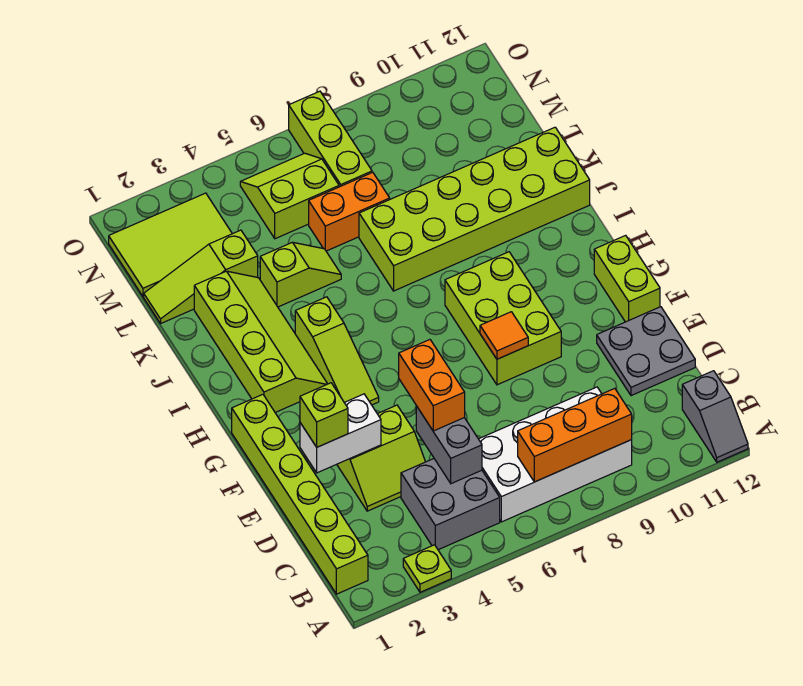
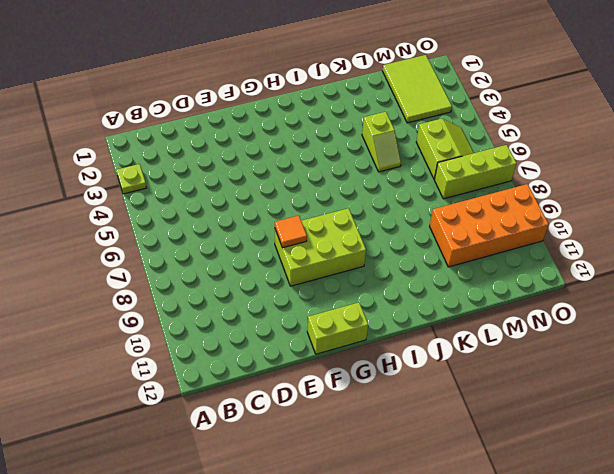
orange 2x4 brick [430,184,549,267] -> none
none -> grey 1x2 slope [682,371,748,462]
none -> lime 1x6 brick [232,394,368,594]
none -> grey 2x2 brick [401,459,500,550]

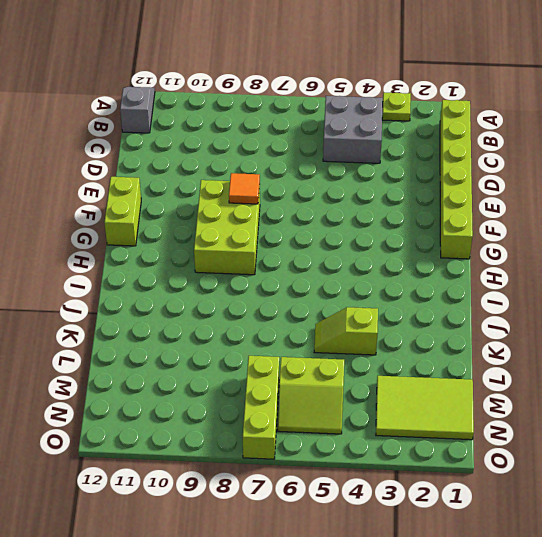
none -> white 2x4 brick [479,387,632,522]
none -> lime 2x2 slope [337,405,425,511]
none -> grey 2x2 plate [597,307,695,396]

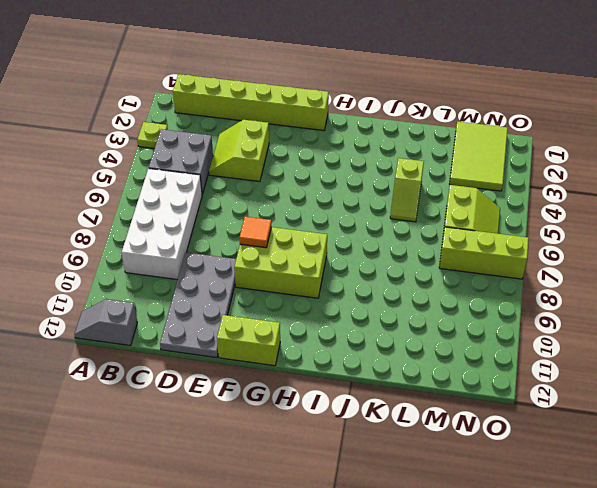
grey 2x4 plate [160,252,236,358] -> grey 2x2 plate [597,307,695,396]
none -> lime 1x3 slope [295,297,379,405]
none -> lime 2x4 slope [194,271,327,412]
none -> lime 2x6 brick [359,127,590,291]

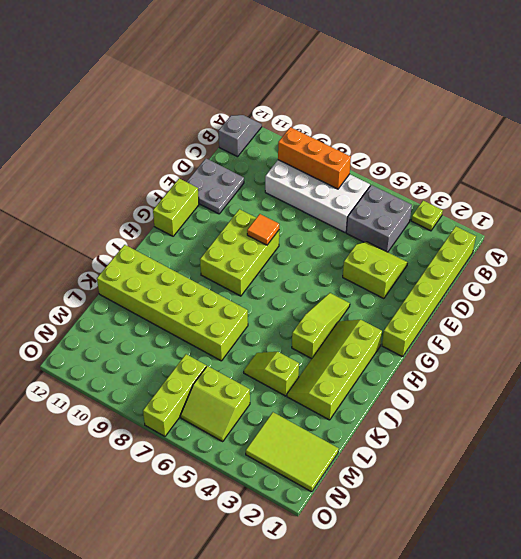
none -> lime 1x3 slope [144,230,258,323]
none -> orange 1x2 brick [309,172,390,251]
none -> grey 1x2 brick [416,406,482,484]

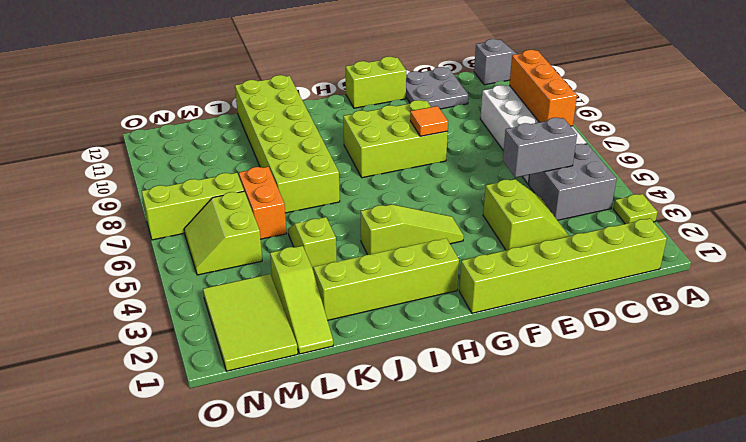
none -> white 1x2 brick [300,394,381,473]
none -> orange 1x2 brick [399,340,465,431]
none -> lime 1x1 brick [300,383,348,447]

